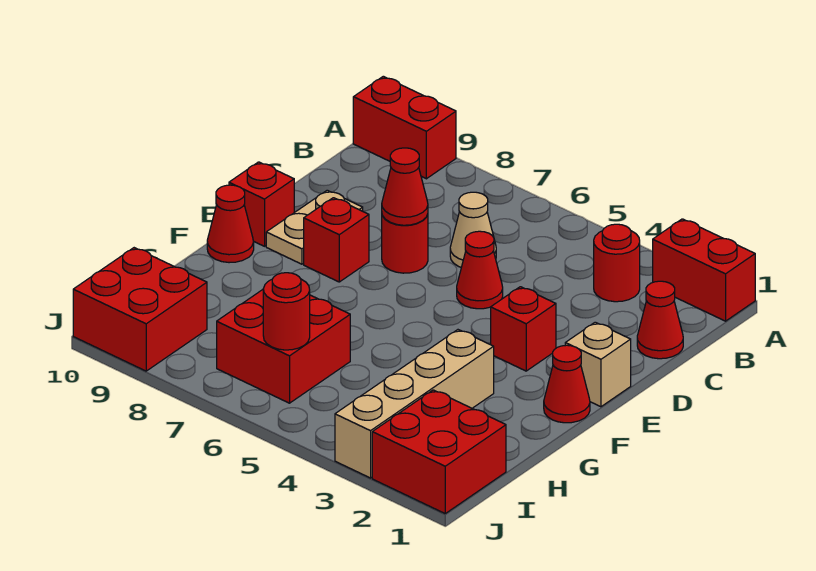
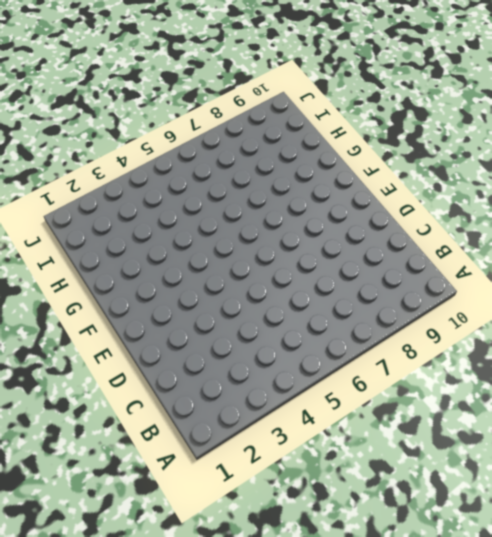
none -> red 1x2 brick [653,219,755,321]
none -> red 1x2 brick [353,76,456,179]
none -> red 1x1 round brick [594,224,640,302]

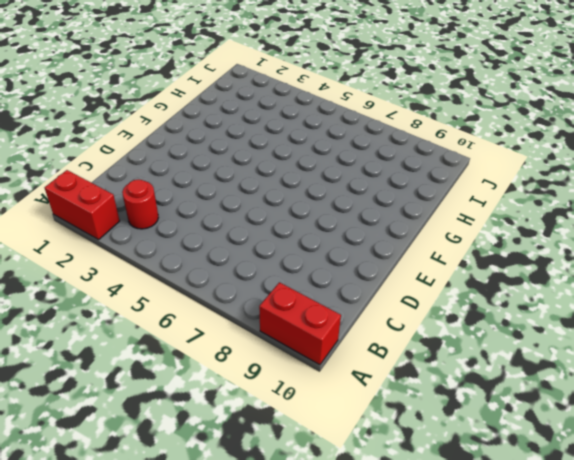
none -> red 1x1 cone [637,281,683,359]
none -> tan 1x1 cone [450,192,496,267]
none -> red 1x1 cone [457,231,503,309]

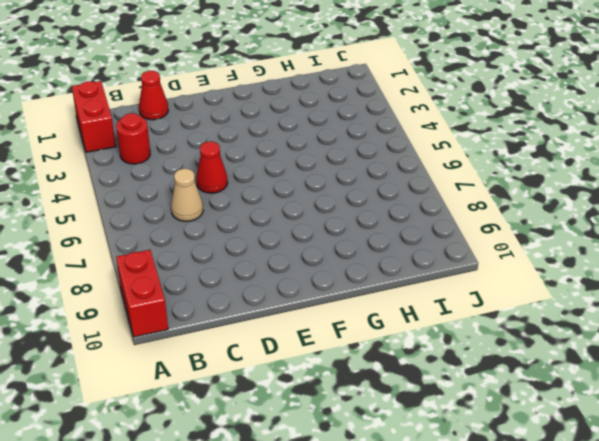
none -> red 1x1 round brick [382,214,428,273]
none -> tan 1x2 plate [266,190,363,264]
none -> tan 1x1 brick [565,322,631,407]

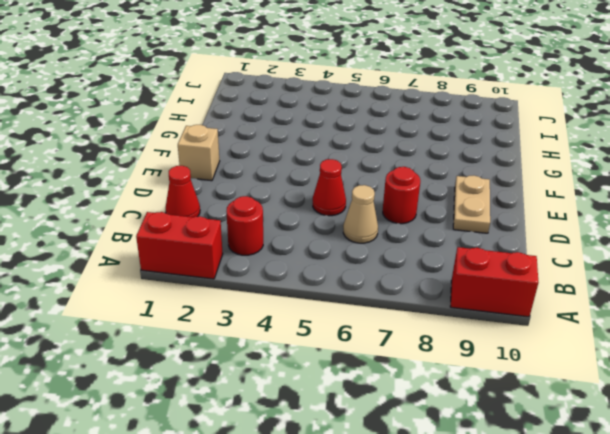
none -> red 1x1 brick [491,287,556,371]
none -> red 1x1 brick [304,198,369,282]
none -> red 1x1 brick [229,162,294,246]

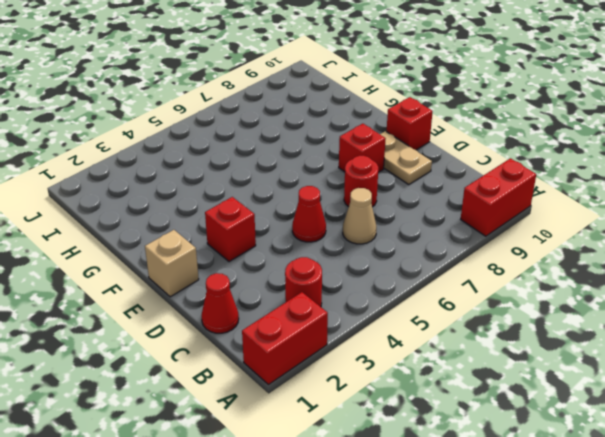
none -> red 1x1 cone [544,345,590,423]
none -> red 1x1 cone [207,185,254,263]
none -> tan 1x4 brick [335,330,494,478]

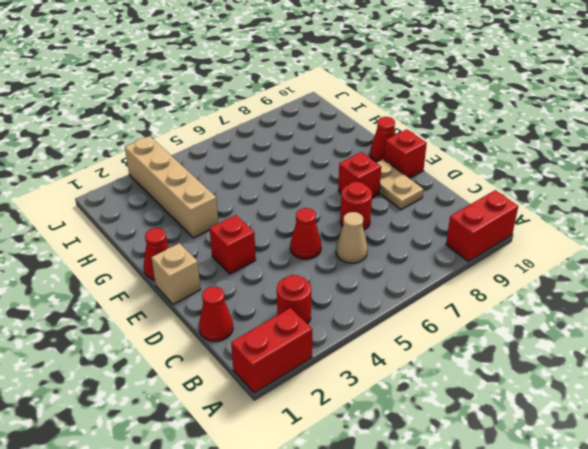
none -> red 2x2 brick [217,290,350,403]
none -> red 2x2 brick [372,390,506,513]
none -> red 2x2 brick [73,248,207,371]

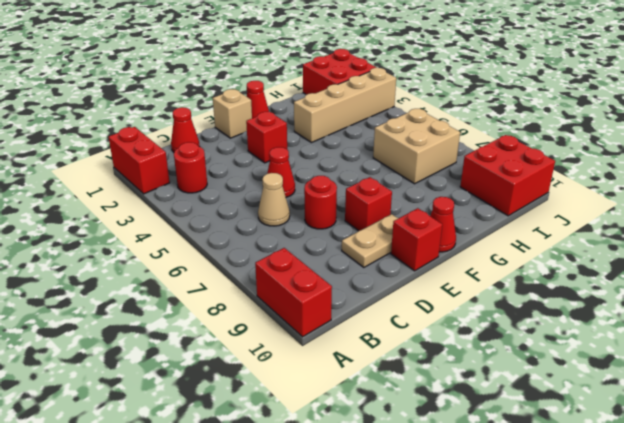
tan 2x2 brick [373,109,460,184] -> red 2x2 brick [217,290,350,403]
none -> red 1x1 cone [382,148,428,225]
none -> red 1x1 round brick [263,273,310,350]

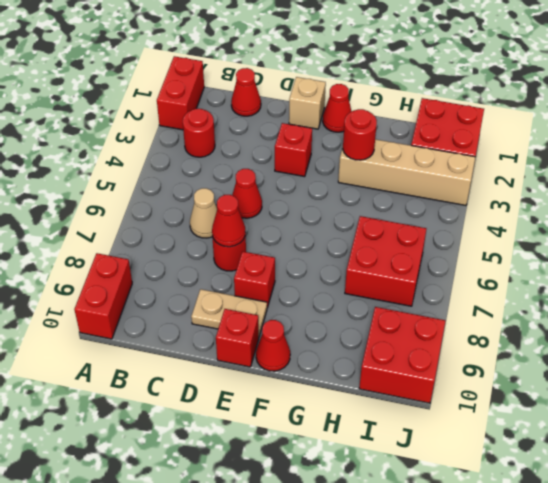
red 1x1 round brick [343,109,377,160] -> red 1x1 round brick moved to [263,273,310,350]

